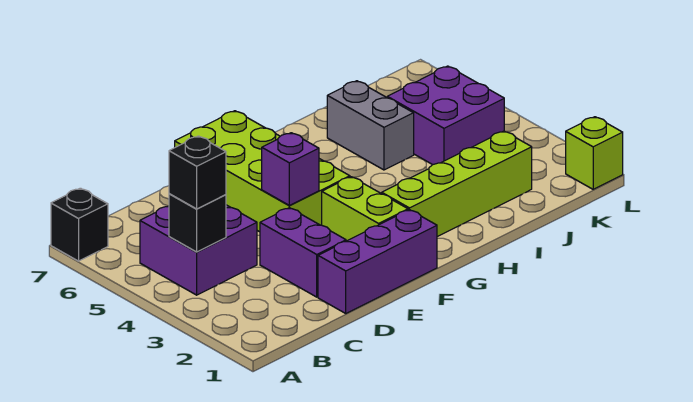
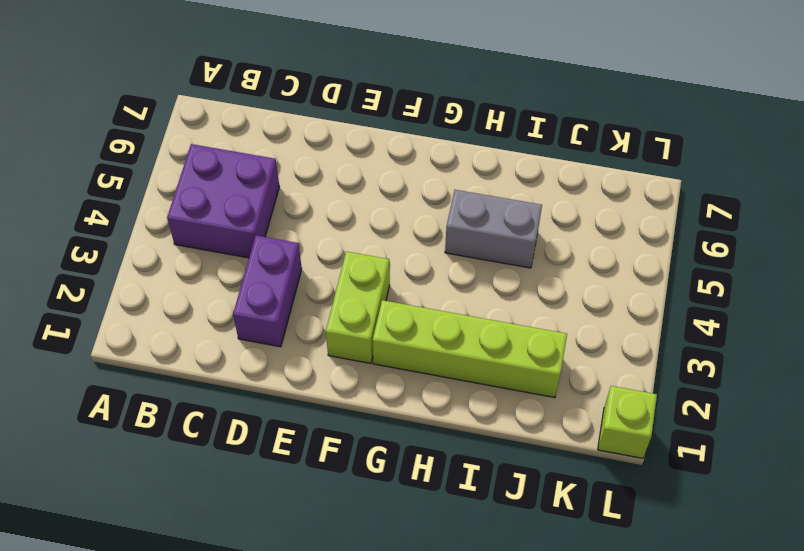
grey 1x2 brick [445,190,542,268] -> grey 1x2 brick turned to [327,81,414,170]
none -> black 1x1 brick [51,188,108,261]
none -> purple 1x3 brick [318,210,437,313]
none -> lime 2x4 brick [175,111,350,232]

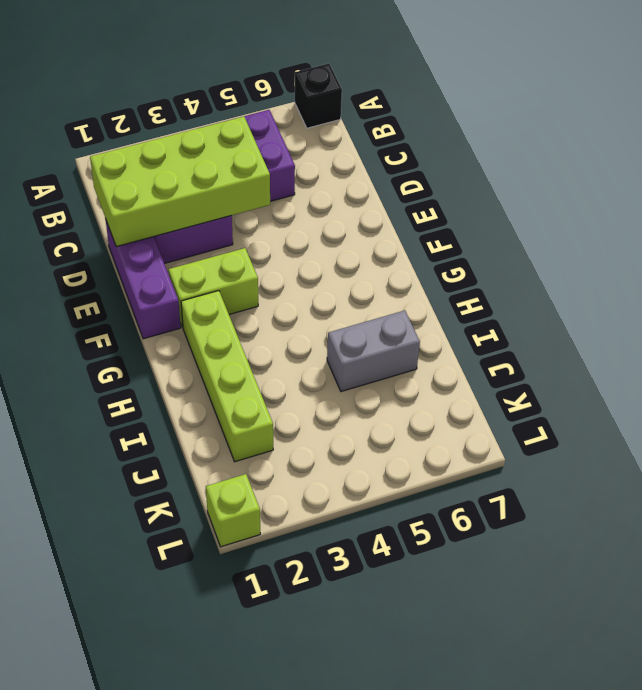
lime 2x4 brick [90,116,270,247] -> lime 2x4 brick moved to [175,111,350,232]
none -> purple 2x2 brick [387,66,504,165]
none -> black 1x1 brick [169,194,226,252]
none -> purple 1x1 brick [262,133,319,205]

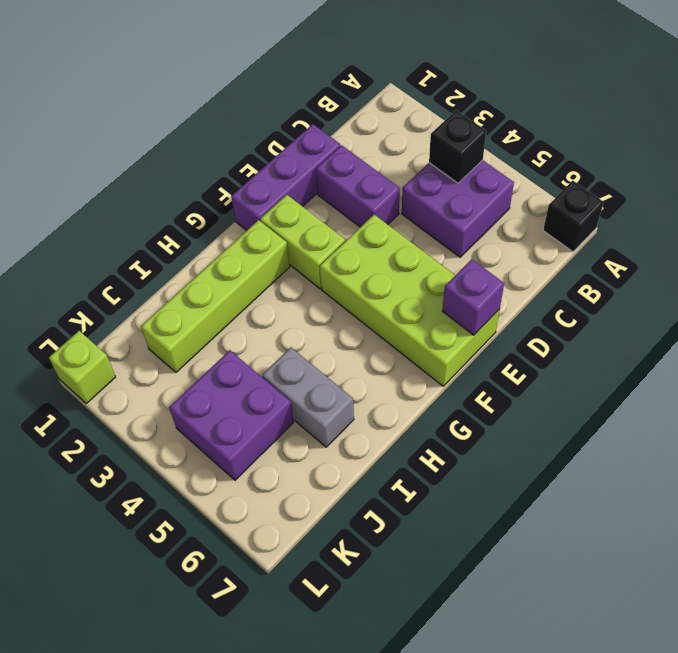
purple 1x1 brick [442,259,504,335] -> purple 1x1 brick moved to [262,133,319,205]
none -> black 1x1 brick [169,136,226,209]

